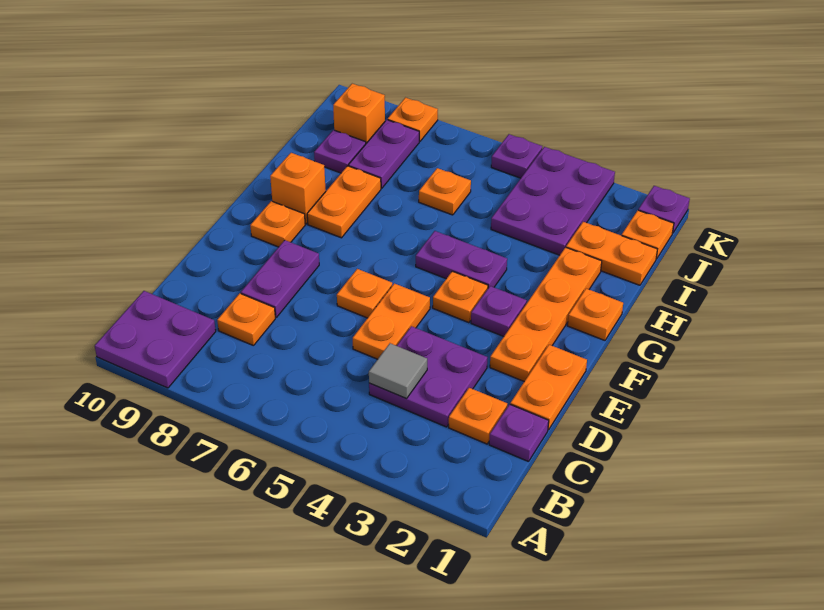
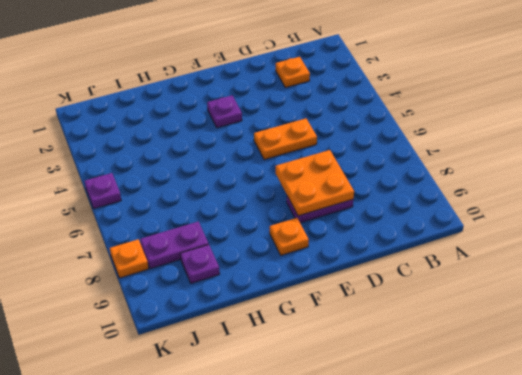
orange 2x2 plate [276,150,354,216] -> none
none -> purple 2x2 plate [95,291,216,388]
none -> purple 1x1 plate [489,404,549,462]
none -> purple 2x2 plate [369,326,487,427]

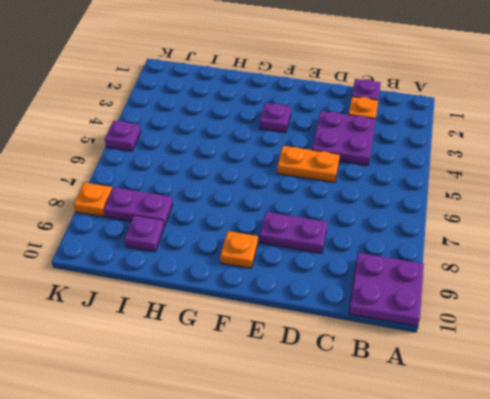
none -> orange 1x1 plate [217,293,275,346]
none -> orange 1x2 plate [510,345,587,430]
none -> orange 1x4 plate [490,247,602,381]

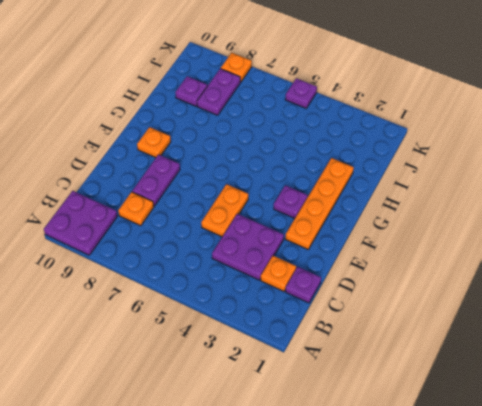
none -> orange 1x2 plate [510,345,587,430]
none -> orange 1x1 plate [337,269,392,318]
none -> orange 1x1 plate [433,271,488,323]

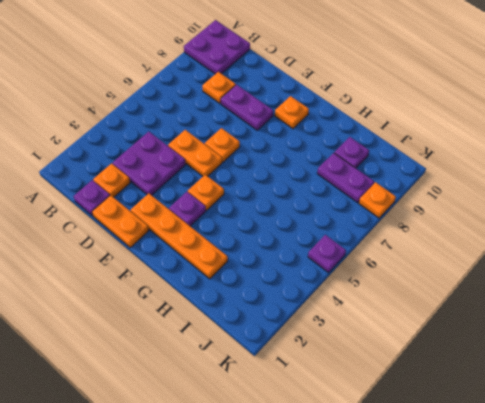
none -> orange 1x1 plate [568,289,623,340]
none -> purple 1x2 plate [416,231,507,288]
none -> orange 1x2 plate [307,166,381,238]

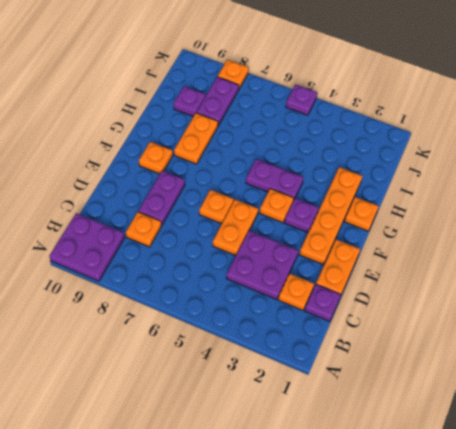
none -> orange 1x1 brick [270,153,326,224]
none -> orange 1x2 plate [566,222,657,285]
none -> purple 2x3 plate [491,147,615,255]

